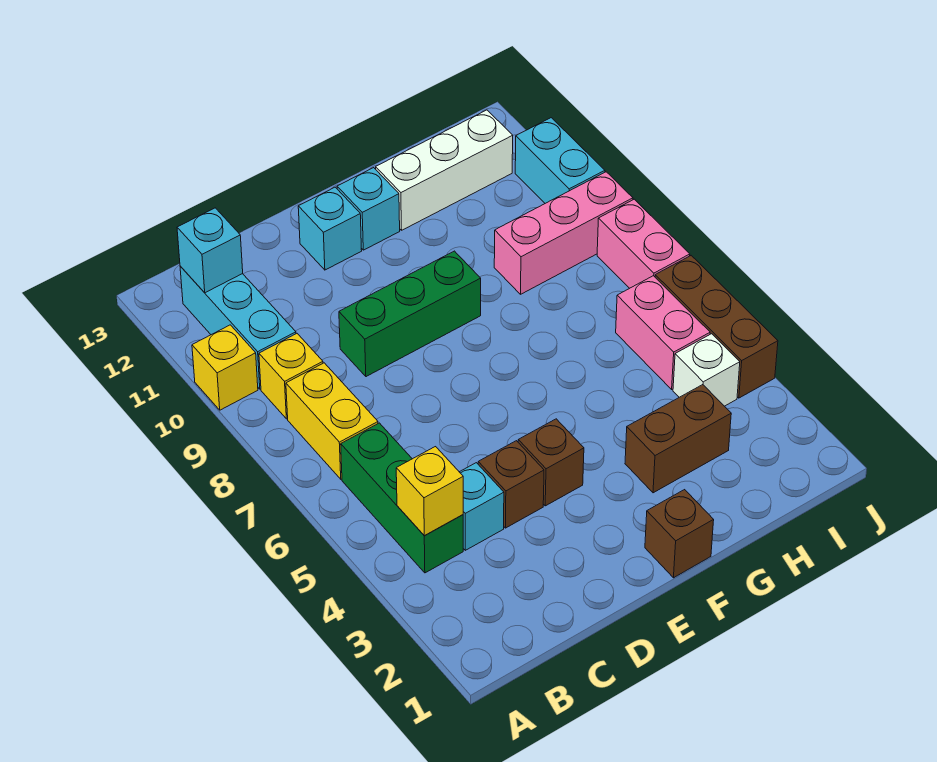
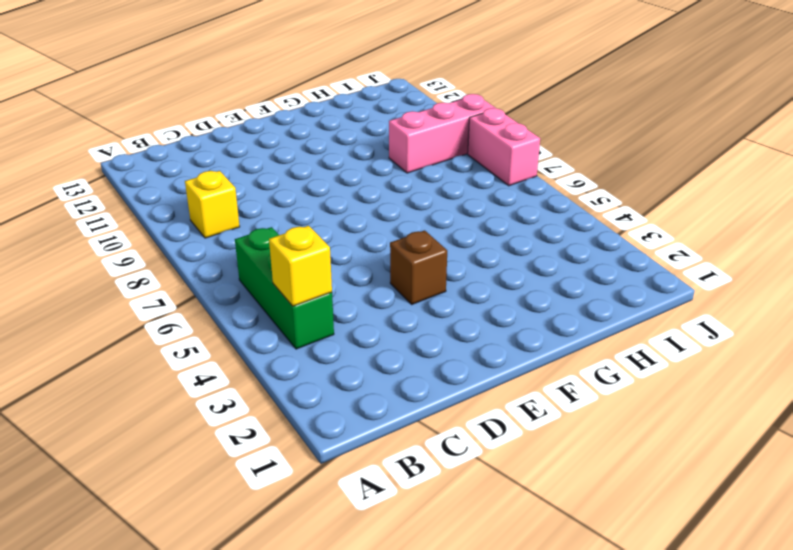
none -> yellow 1x1 brick [192,325,258,410]
none -> yellow 1x2 brick [286,363,378,479]
none -> cyan 1x3 brick [180,266,296,389]

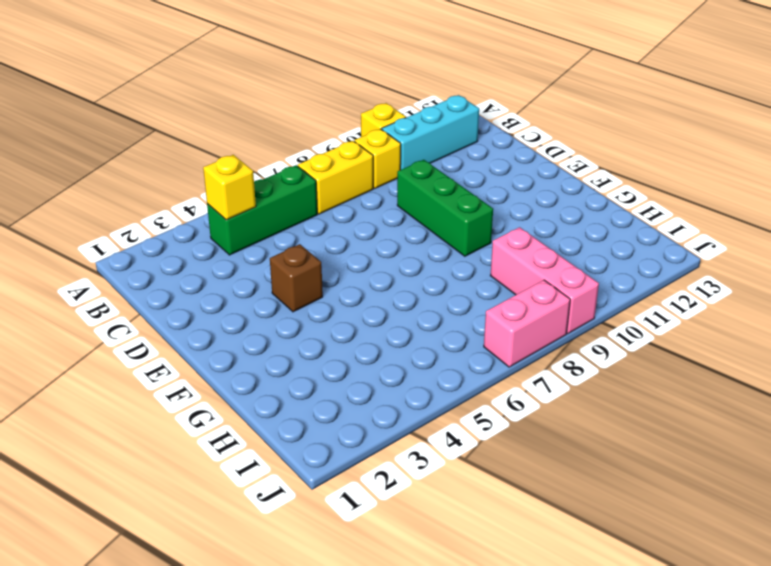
none -> cyan 1x1 brick [460,463,504,550]
none -> brown 1x1 brick [478,441,544,528]
none -> cyan 1x1 brick [298,187,362,270]

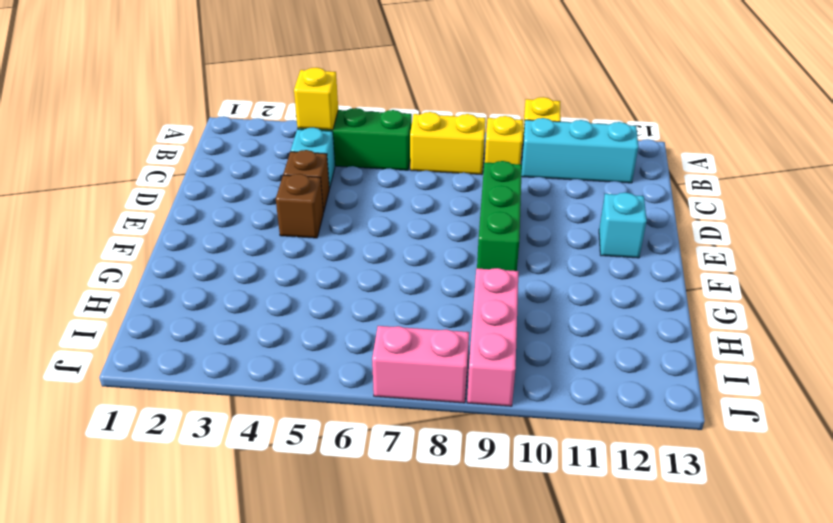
none -> brown 1x1 brick [645,490,714,578]
none -> cyan 1x1 brick [337,168,400,250]
none -> brown 1x2 brick [625,385,731,493]

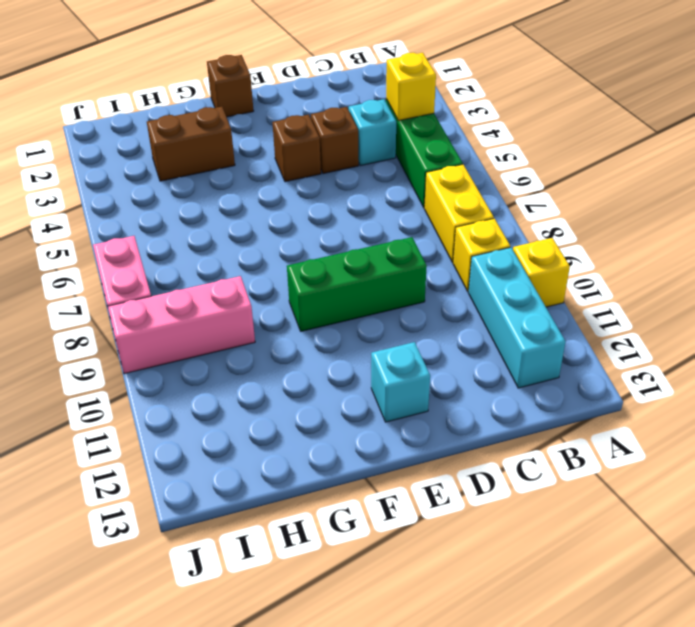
none -> cyan 1x1 brick [337,168,400,250]
none -> white 1x3 brick [376,110,513,230]
none -> white 1x1 brick [673,334,740,406]

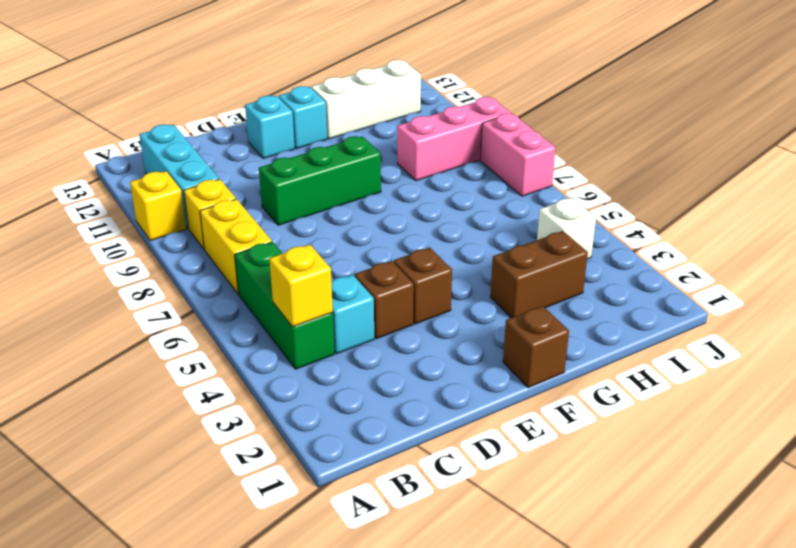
none -> pink 1x2 brick [616,276,710,389]
none -> brown 1x3 brick [655,256,778,398]
none -> cyan 1x2 brick [515,118,605,203]

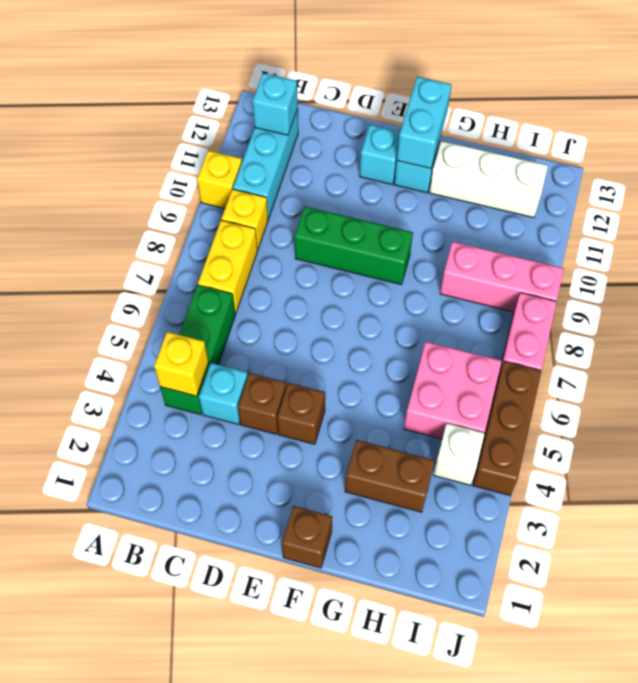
cyan 1x2 brick [397,77,452,169] -> cyan 1x2 brick moved to [515,118,605,203]
pink 2x2 brick [404,342,502,439] -> pink 1x2 brick [616,276,710,389]

